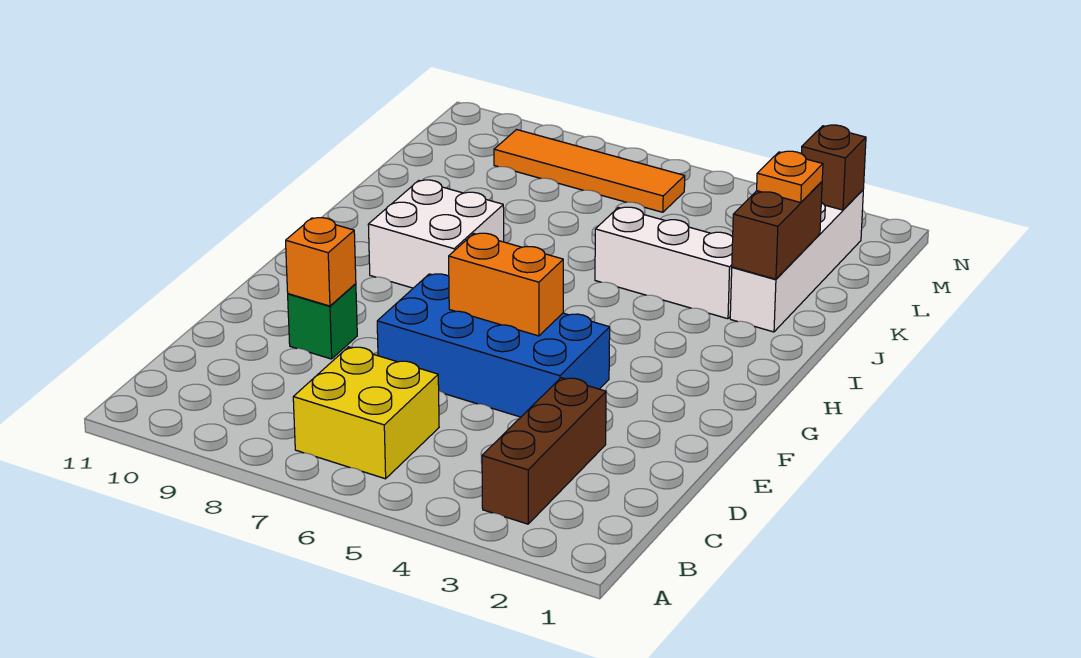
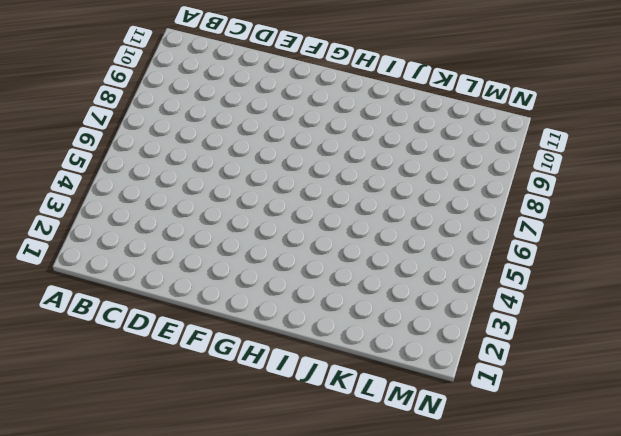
none -> brown 1x3 brick [482,378,606,524]
none -> yellow 2x2 brick [293,347,439,479]
none -> blue 2x4 brick [377,274,610,417]

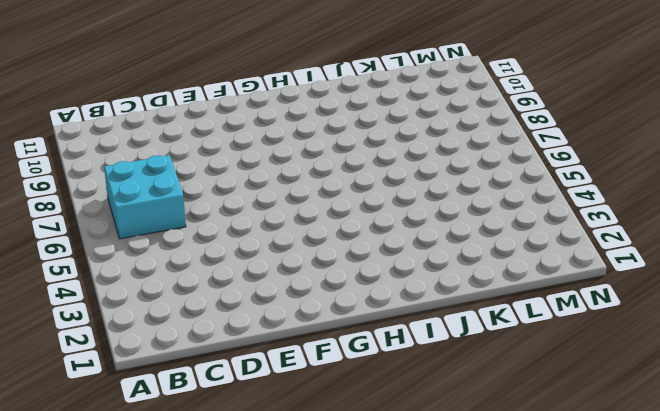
cyan 2x2 brick [104,155,186,239] -> yellow 2x2 brick [293,347,439,479]
none -> brown 1x3 brick [482,378,606,524]
none -> blue 2x4 brick [377,274,610,417]
none -> green 1x1 brick [288,284,357,359]

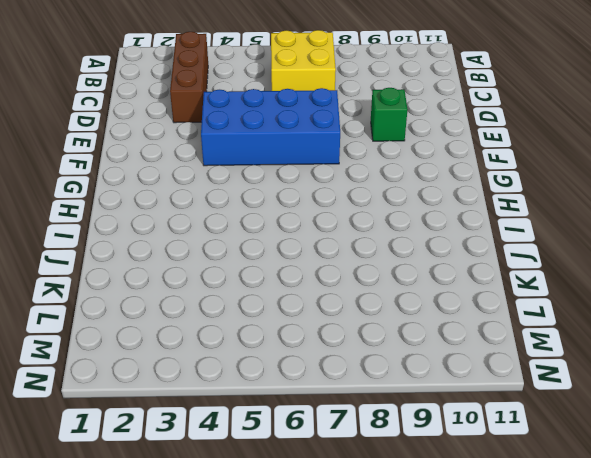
none -> white 2x2 brick [368,180,504,288]
none -> white 1x4 brick [730,190,863,332]
none -> white 1x3 brick [595,207,733,319]

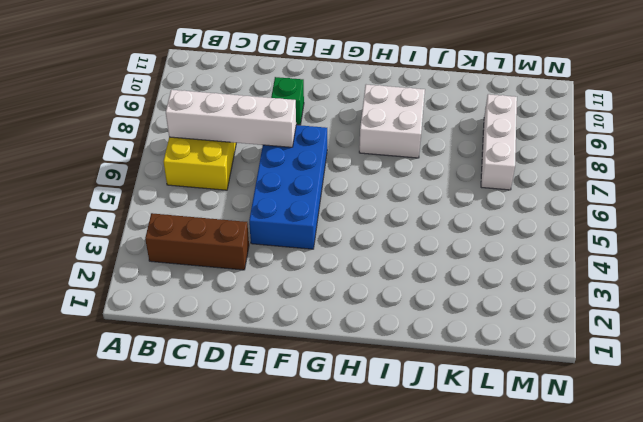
white 1x4 brick [166,90,296,147] -> white 1x4 brick moved to [730,190,863,332]
white 1x3 brick [481,94,517,190] -> white 1x3 brick moved to [595,207,733,319]
none -> orange 1x4 tile [494,130,685,212]
none -> orange 1x1 brick [286,218,356,306]
none -> orange 1x2 brick [449,233,563,336]

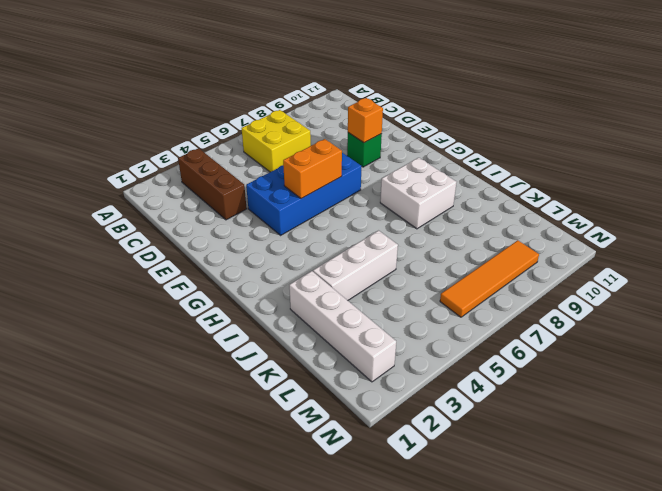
none -> brown 1x2 brick [732,182,822,279]
none -> brown 1x1 brick [801,125,866,210]
none -> orange 1x1 plate [757,151,823,203]

